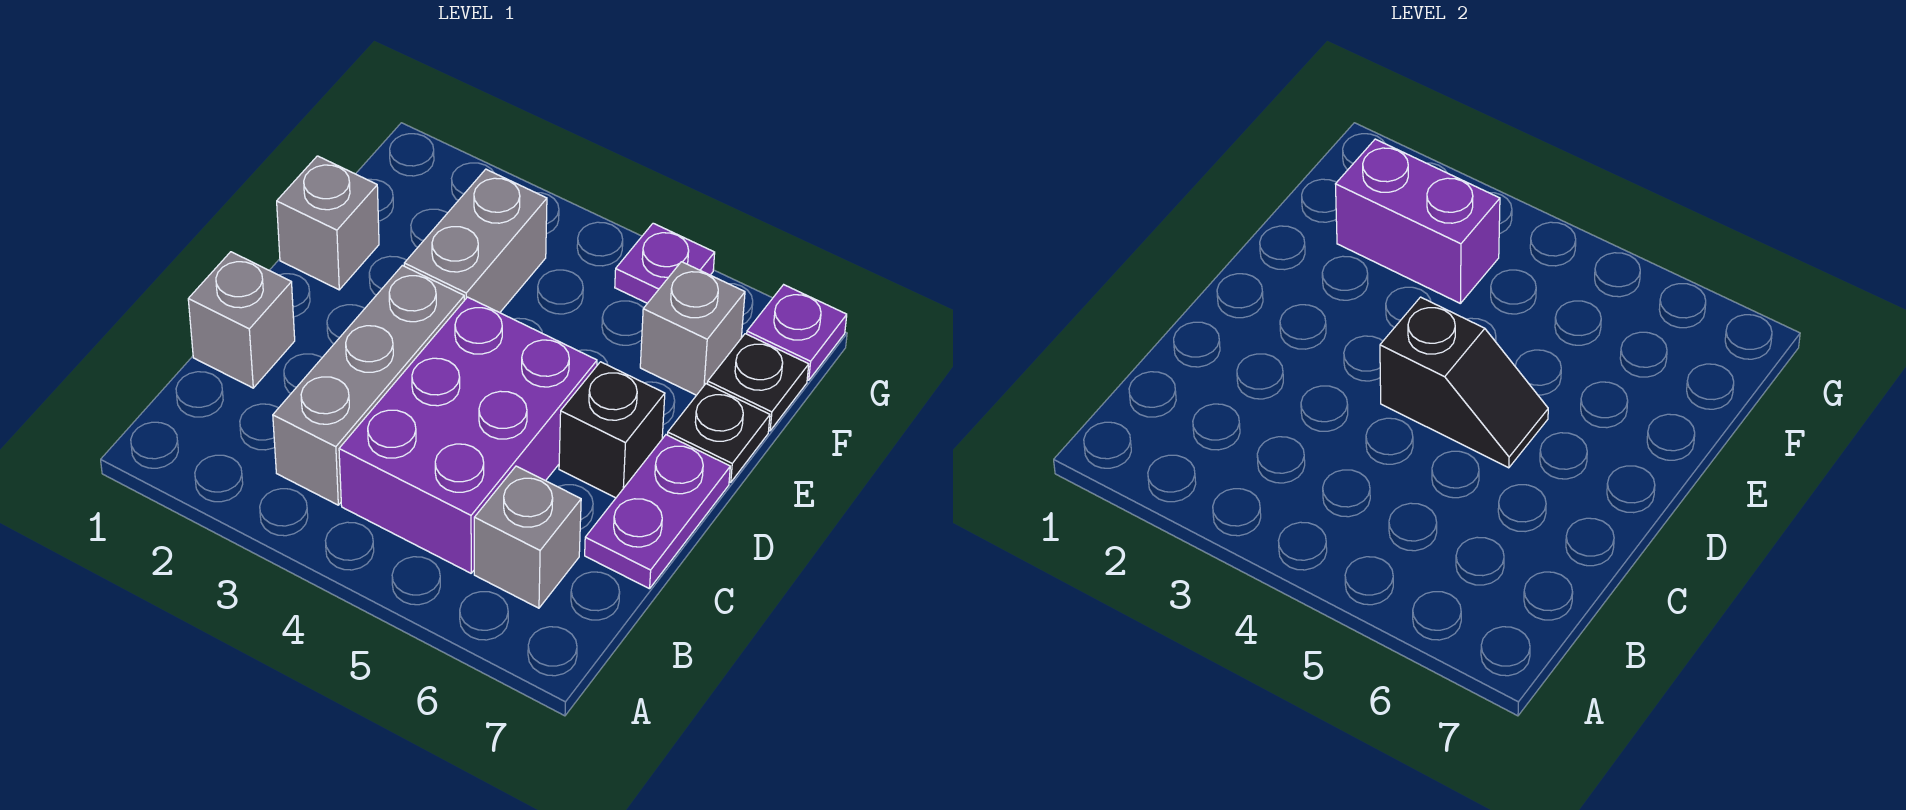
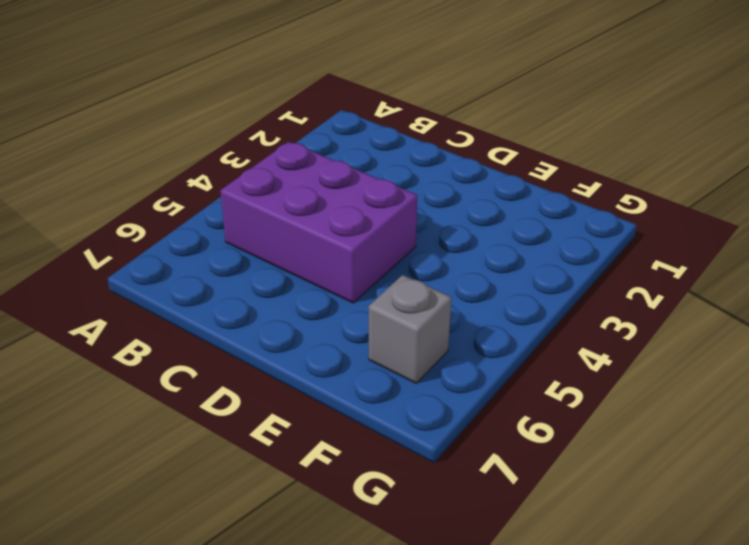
none -> grey 1x3 brick [273,265,464,505]
none -> grey 1x1 brick [474,466,581,608]
none -> grey 1x1 brick [188,252,295,388]

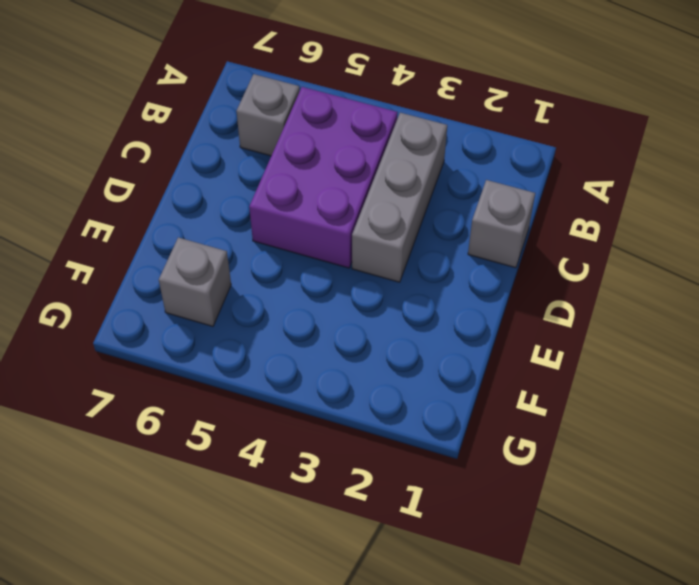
none -> purple 1x2 plate [585,435,730,589]
none -> black 1x1 brick [559,362,665,498]
none -> grey 1x1 brick [277,156,379,290]

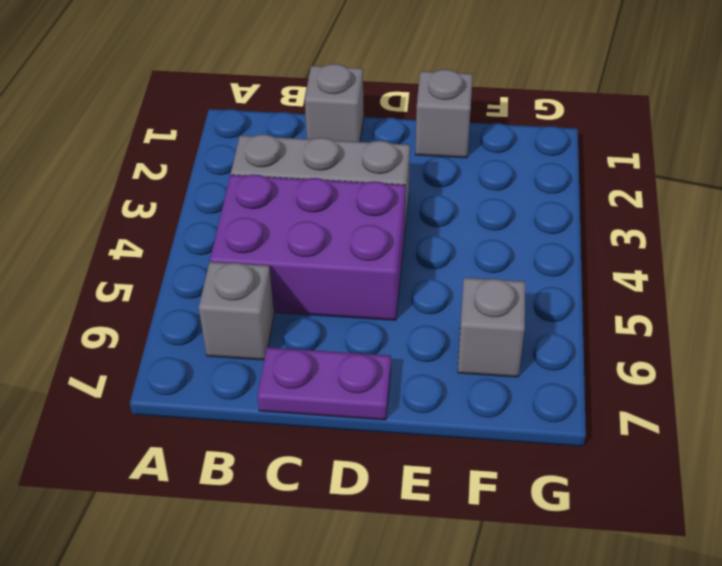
none -> black 1x1 brick [559,362,665,498]
none -> grey 1x2 brick [404,169,547,313]
none -> black 1x1 plate [668,384,770,482]

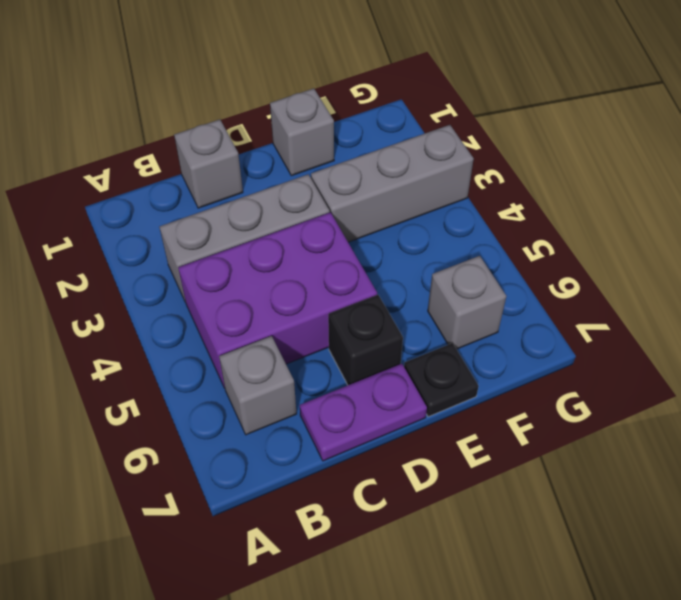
grey 1x3 brick [311,125,474,242] -> grey 1x2 brick [404,169,547,313]
none -> black 1x1 plate [708,334,809,431]
none -> purple 1x1 plate [615,223,715,303]
none -> purple 1x1 plate [747,285,847,380]

